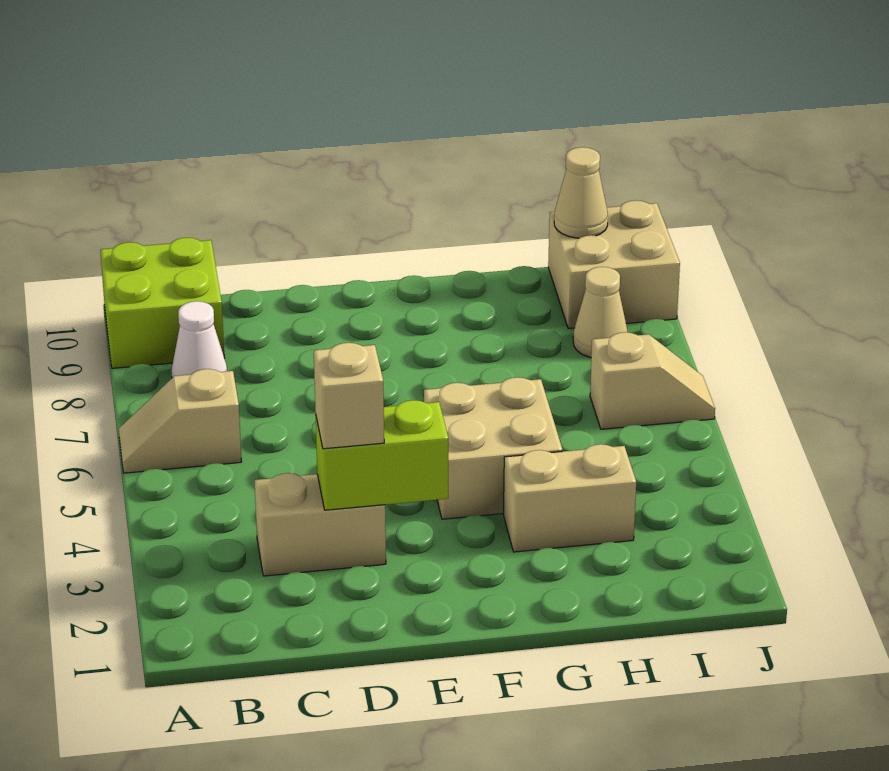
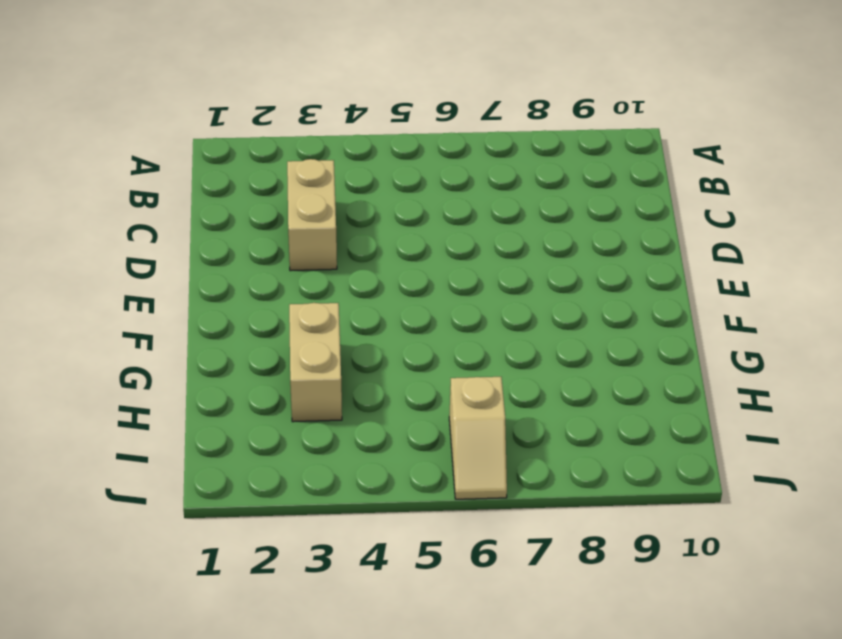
none -> tan 1x2 slope [119,369,242,473]
none -> lime 2x2 brick [100,238,225,368]
none -> white 1x1 cone [171,301,227,378]

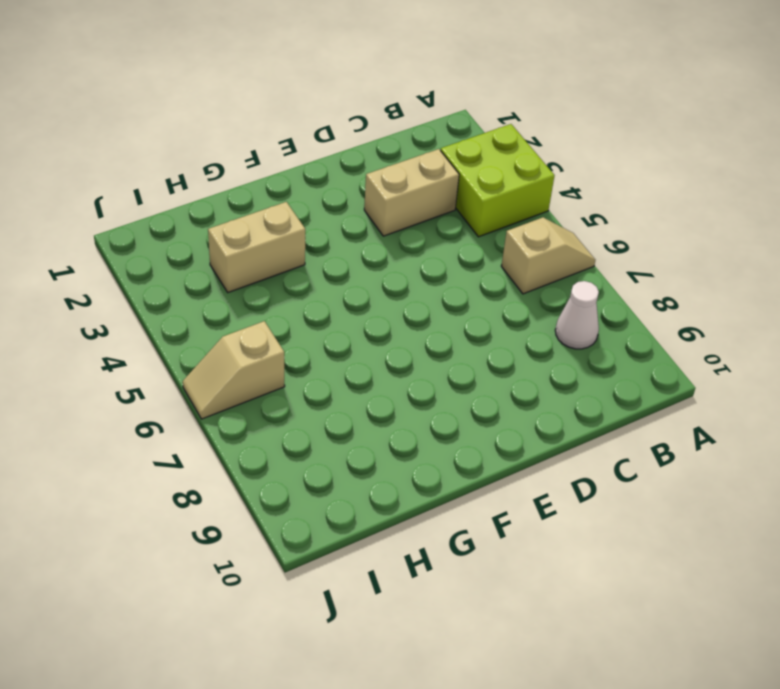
lime 2x2 brick [441,124,555,237] -> lime 2x2 brick moved to [100,238,225,368]
none -> tan 2x2 brick [424,377,563,519]
none -> tan 1x1 cone [573,267,628,357]
none -> tan 2x2 brick [548,201,680,329]

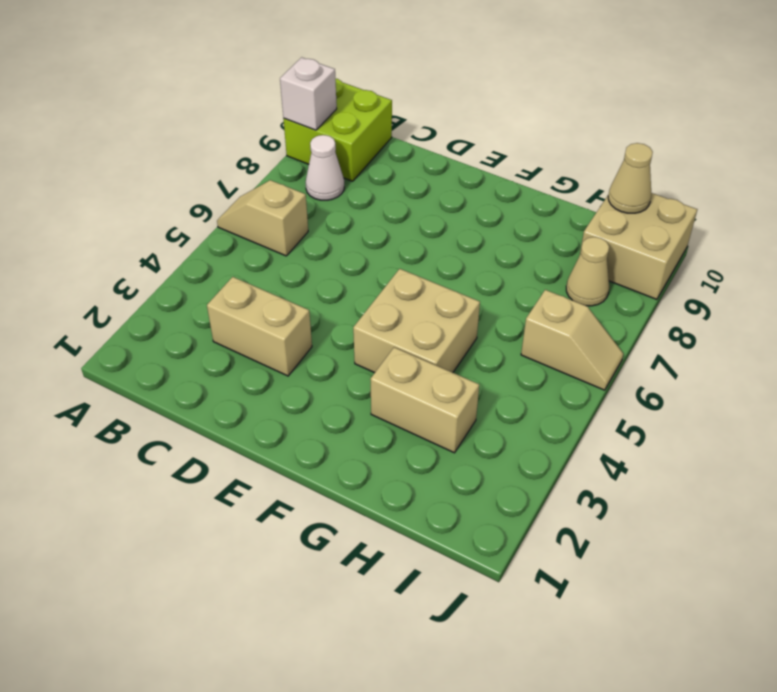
white 1x1 brick [280,57,337,130] -> none
none -> lime 1x2 brick [316,400,448,510]
none -> tan 1x1 brick [314,343,384,449]

